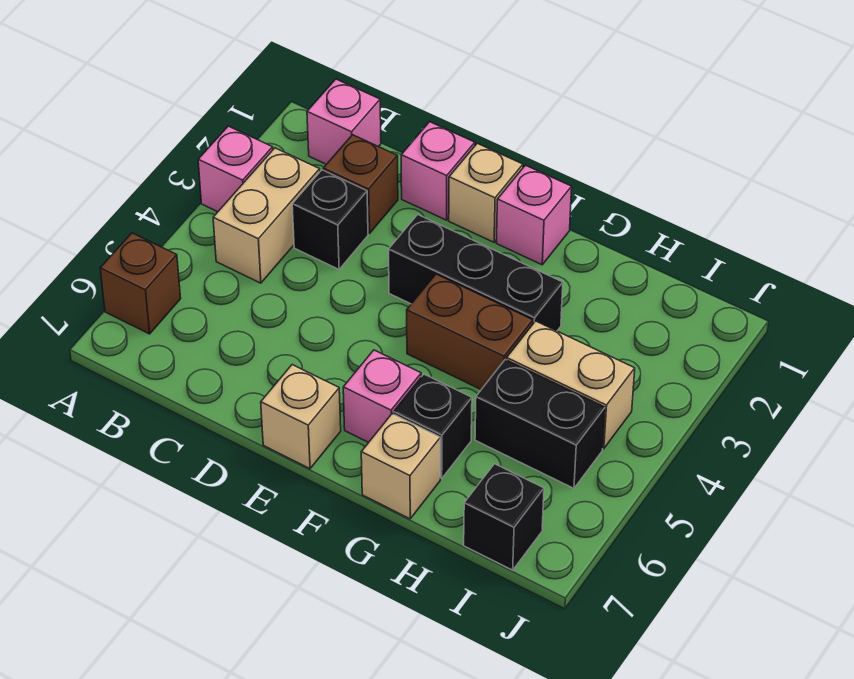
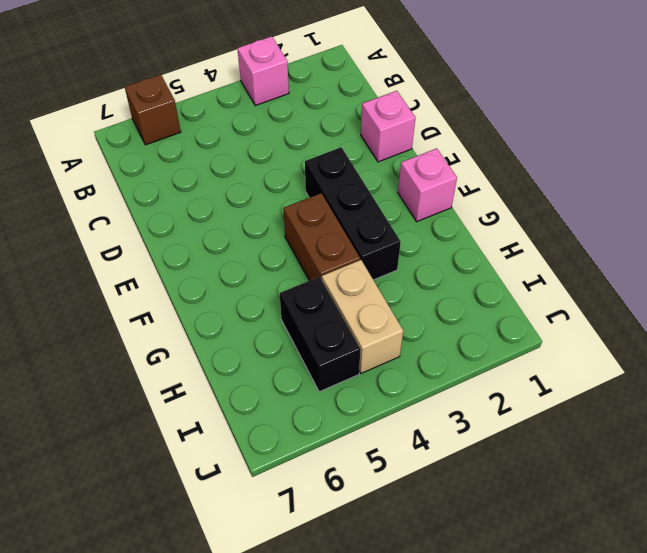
none -> pink 1x1 brick [307,79,381,164]
none -> tan 1x2 brick [213,148,320,283]
none -> brown 1x1 brick [323,135,398,234]

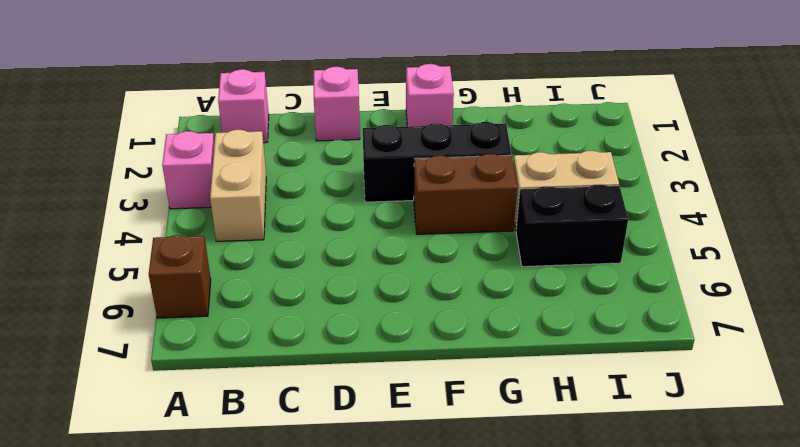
none -> brown 1x1 brick [323,135,398,234]
none -> black 1x1 brick [292,170,368,269]
none -> tan 1x1 brick [449,143,523,242]

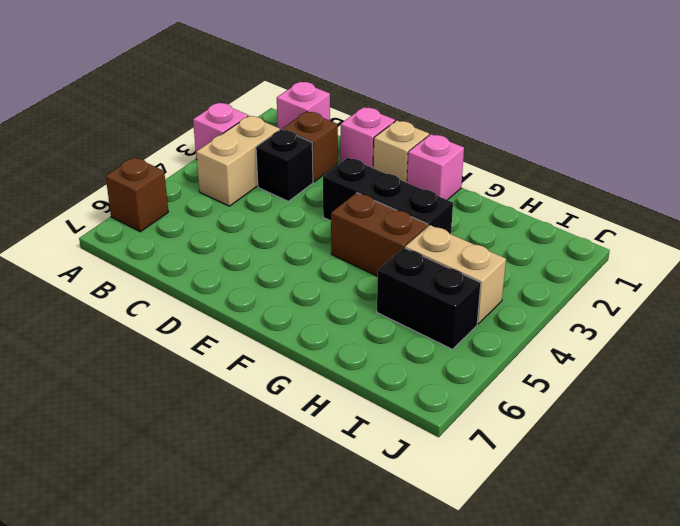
none -> tan 1x1 brick [261,365,341,469]
none -> pink 1x1 brick [343,350,421,442]
none -> black 1x1 brick [394,374,472,478]

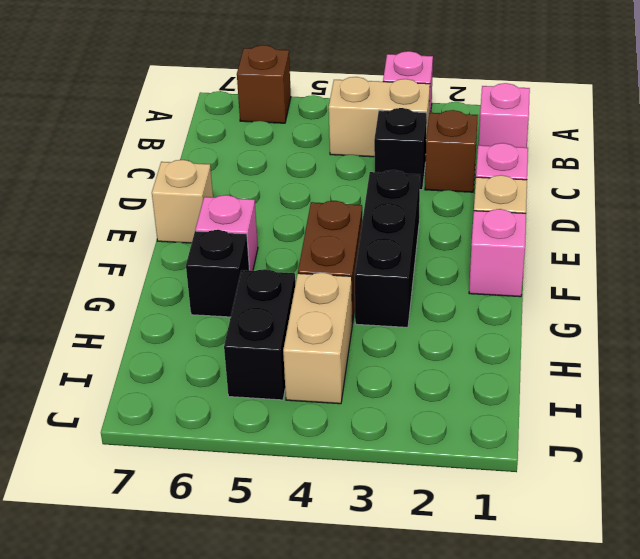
none -> tan 1x1 brick [361,414,440,519]
none -> black 1x1 brick [464,464,544,570]

